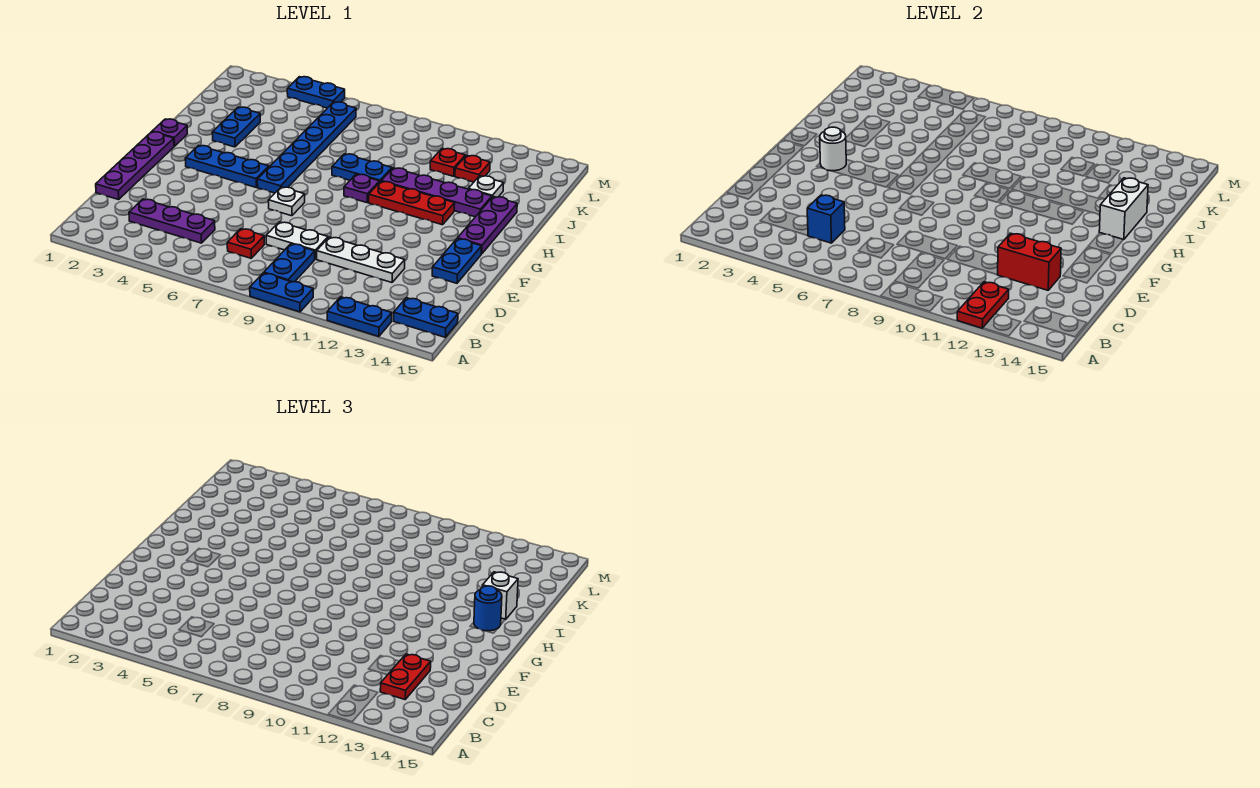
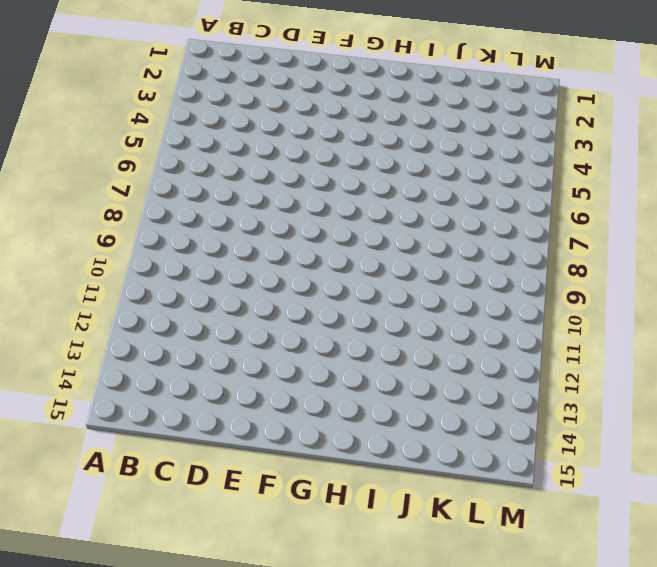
none -> blue 1x2 plate [250,273,313,312]
none -> blue 1x2 plate [327,297,392,337]
none -> blue 1x2 plate [264,244,315,282]
none -> blue 1x2 plate [394,298,458,337]

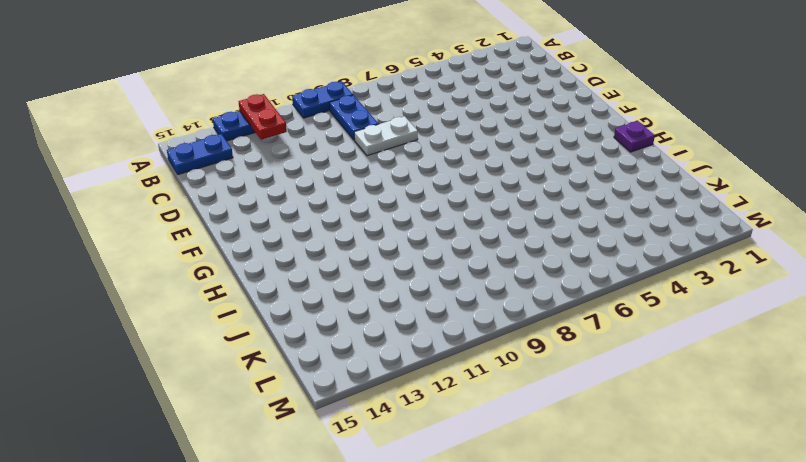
none -> purple 1x3 plate [129,199,215,243]
none -> red 1x1 plate [227,229,264,258]
none -> purple 1x4 plate [96,132,174,200]
none -> white 1x3 plate [317,237,405,282]

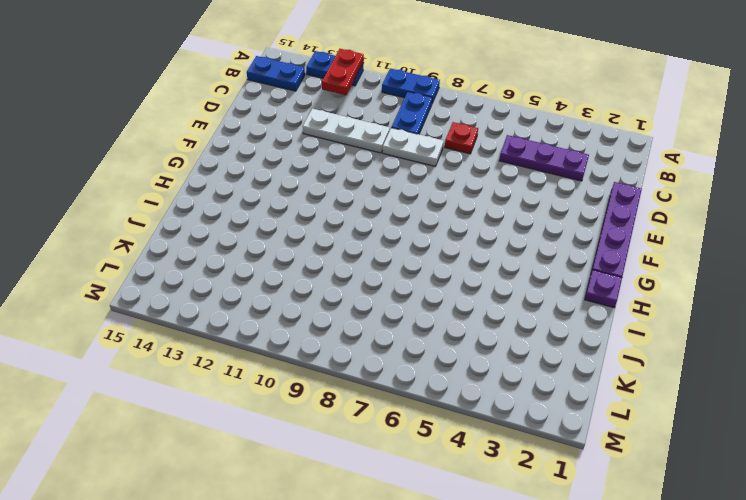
none -> blue 1x2 plate [432,239,482,283]
none -> white 1x1 plate [268,187,305,216]
none -> blue 1x3 plate [185,146,269,187]
none -> blue 1x6 plate [257,102,356,193]

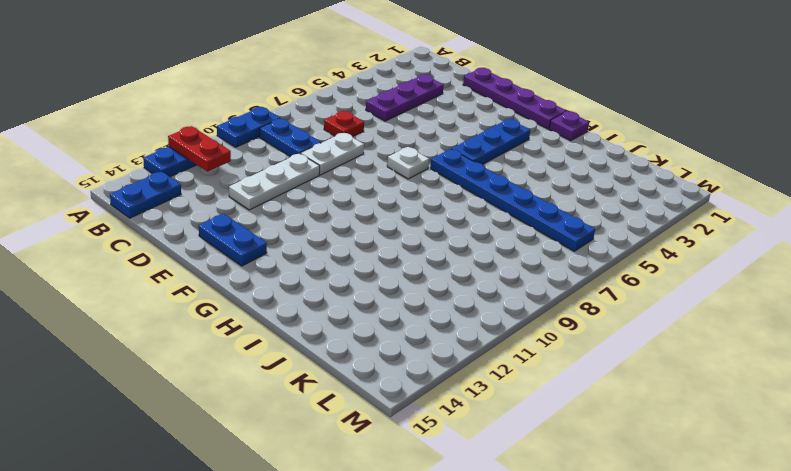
none -> purple 1x3 plate [457,197,517,254]
none -> purple 1x1 plate [344,174,379,203]
none -> red 1x3 plate [369,181,455,225]
none -> blue 1x2 plate [212,107,260,147]

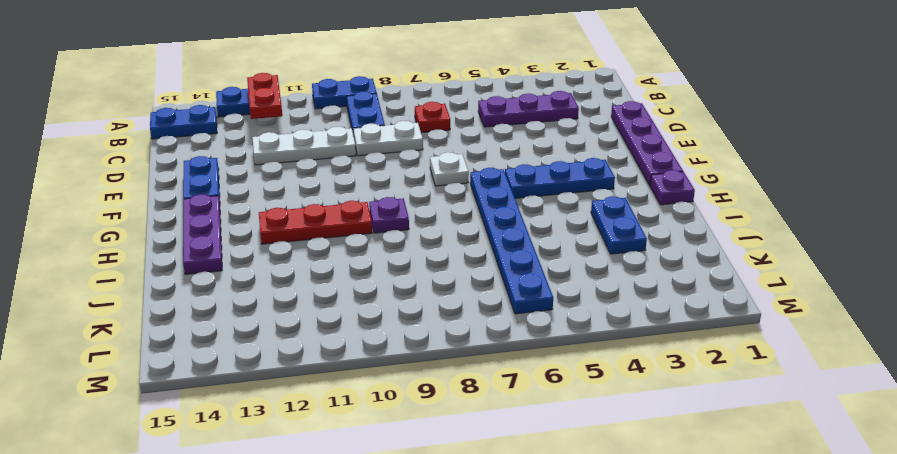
none -> blue 1x2 plate [332,154,392,182]
none -> purple 1x4 plate [382,168,492,217]
none -> white 1x1 plate [469,176,504,197]
none -> red 1x1 plate [430,148,465,176]

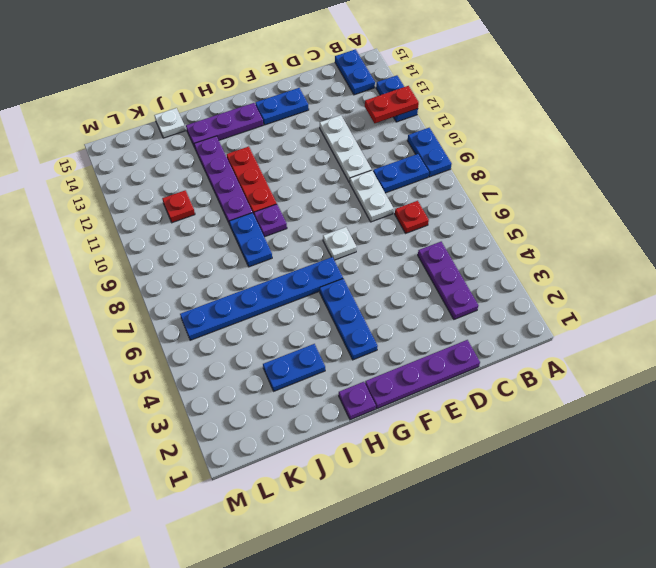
white 1x1 plate [154,108,185,138] -> white 1x1 plate moved to [469,176,504,197]
none -> red 1x1 plate [455,155,490,182]
none -> blue 1x2 plate [287,77,345,108]
none -> blue 1x1 brick [807,195,845,243]
none -> red 1x2 brick [998,233,1061,290]

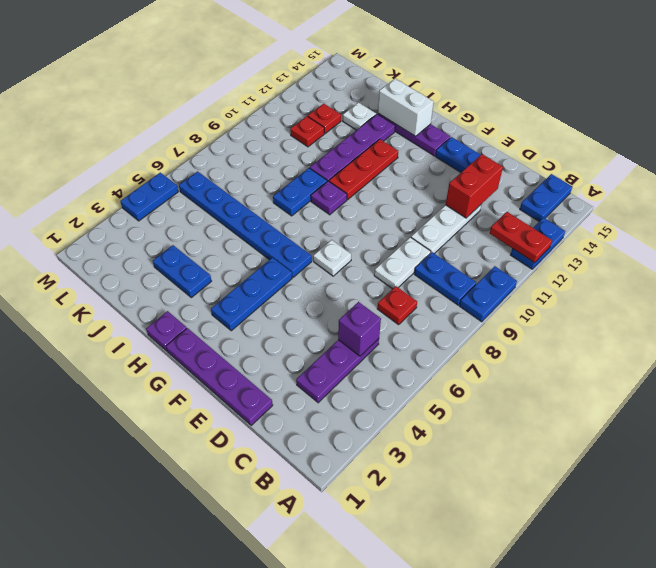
purple 1x1 brick [338,302,381,356] -> blue 1x1 brick [807,195,845,243]
none -> white 1x1 round brick [820,127,846,171]
none -> red 1x2 plate [380,654,431,699]
none -> blue 1x1 round brick [474,586,502,631]
none -> white 1x1 brick [482,572,518,620]

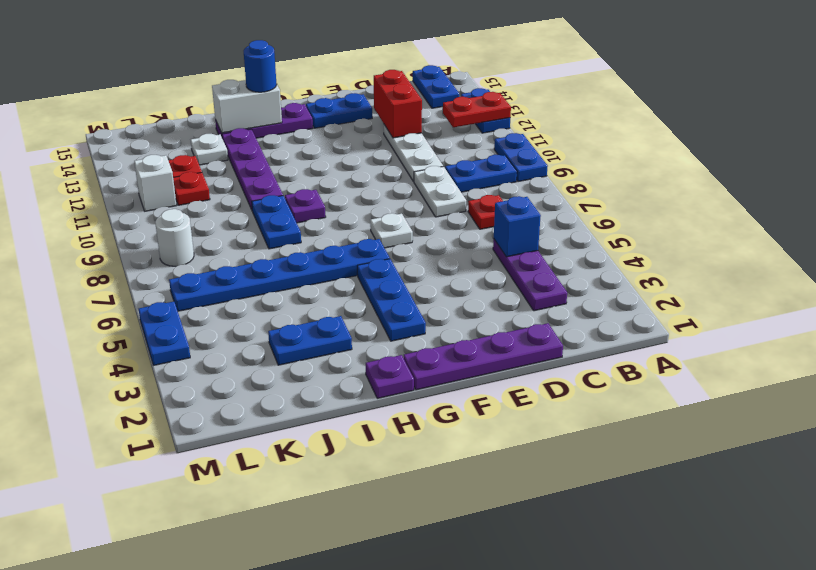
white 1x1 round brick [155,209,194,266] -> white 1x1 round brick moved to [820,127,846,171]
white 1x1 brick [134,155,177,211] -> white 1x1 brick moved to [482,572,518,620]
none -> red 1x3 plate [369,181,455,225]
none -> red 1x2 plate [380,654,431,699]

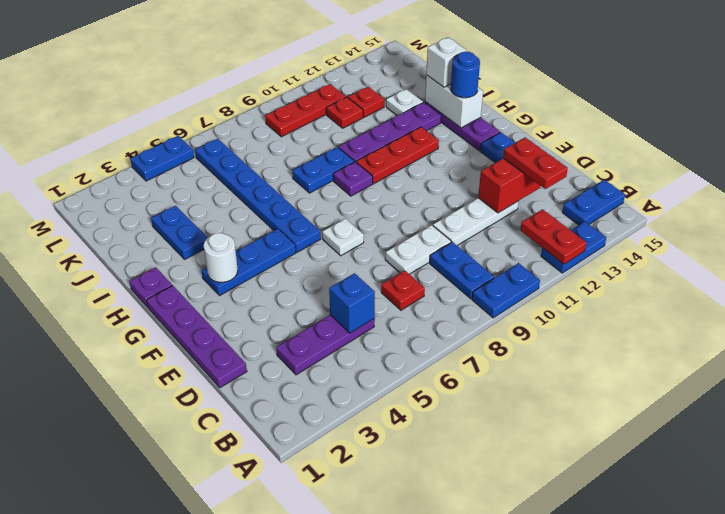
red 1x3 plate [265,84,346,137] -> none

